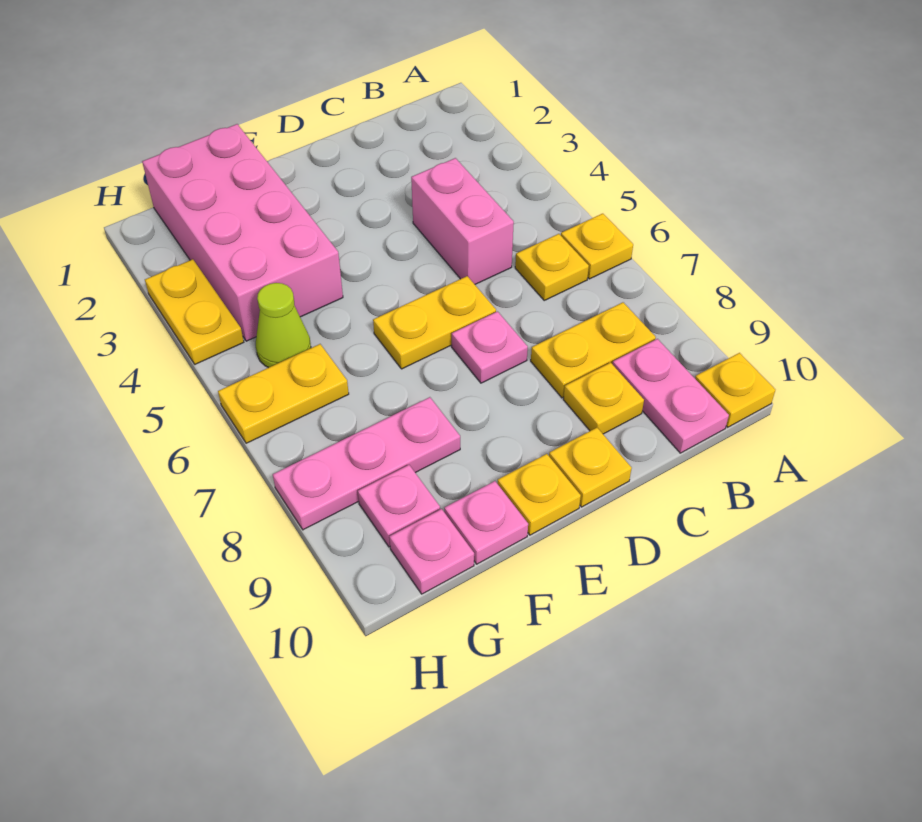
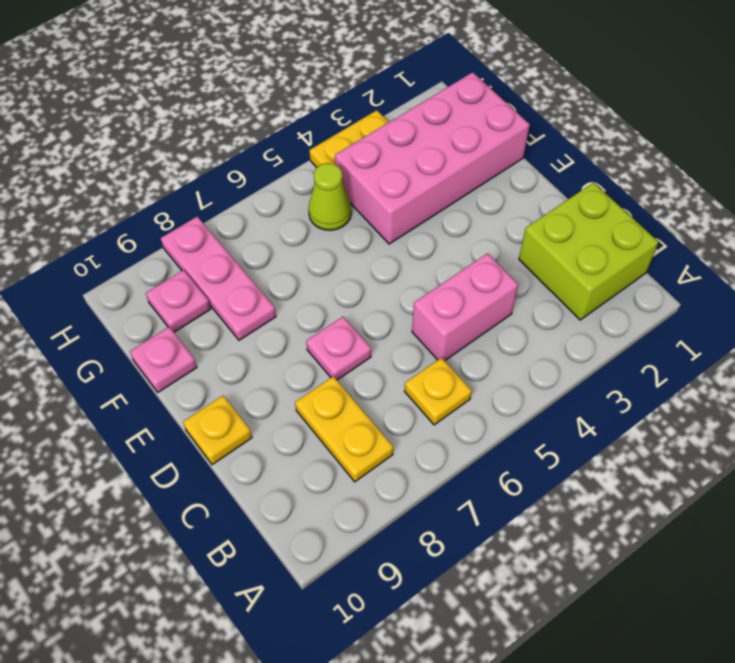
lime 2x2 brick [519,183,658,320] -> none
none -> yellow 1x1 plate [561,214,633,279]
none -> yellow 1x1 plate [695,353,775,427]
none -> pink 1x2 plate [613,339,729,453]

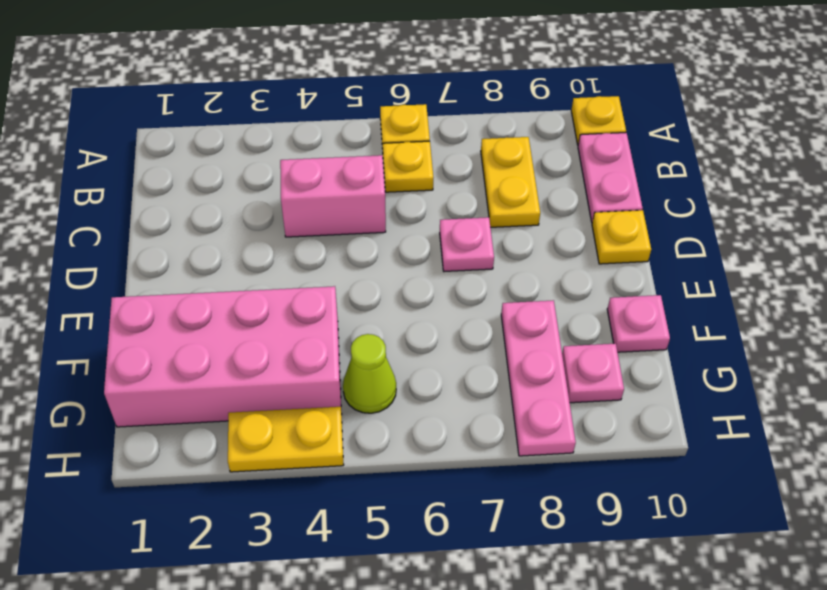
pink 1x2 plate [578,133,643,222] -> pink 1x2 plate turned to [613,339,729,453]
none -> yellow 1x1 plate [563,363,644,434]
none -> yellow 1x2 plate [373,276,496,369]
none -> yellow 1x1 plate [497,454,581,535]

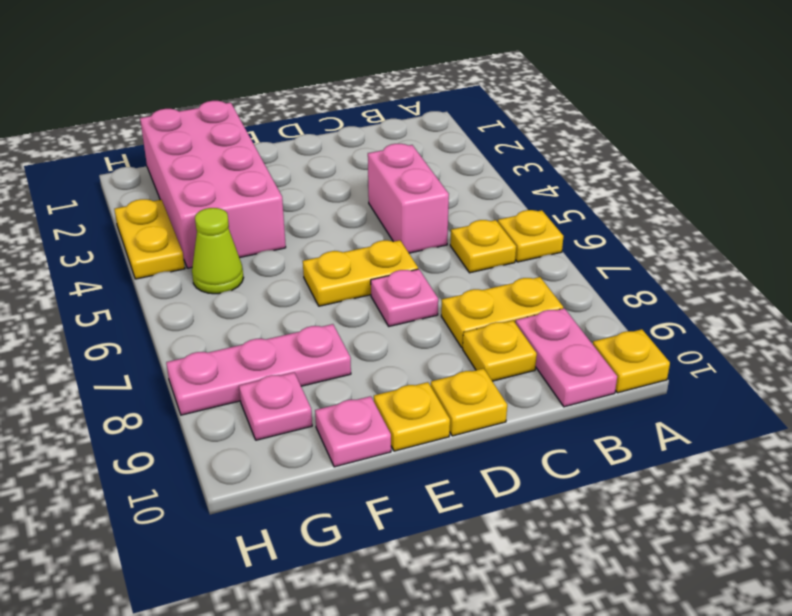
none -> yellow 1x2 plate [218,344,349,443]
none -> pink 1x1 plate [389,509,474,594]

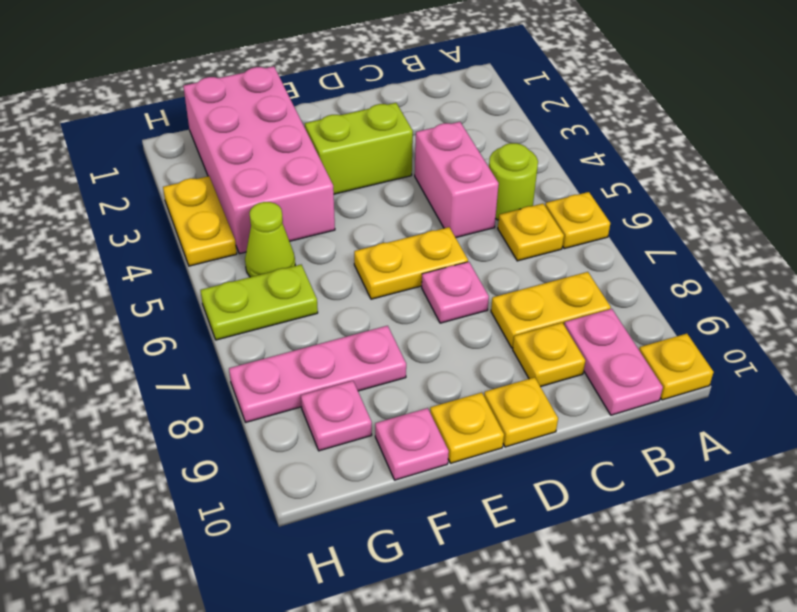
lime 1x1 round brick [489,143,538,220] -> none
lime 1x2 brick [305,103,413,194] -> none
lime 1x2 plate [200,265,318,340] -> yellow 1x2 plate [218,344,349,443]
none -> pink 1x1 plate [389,509,474,594]

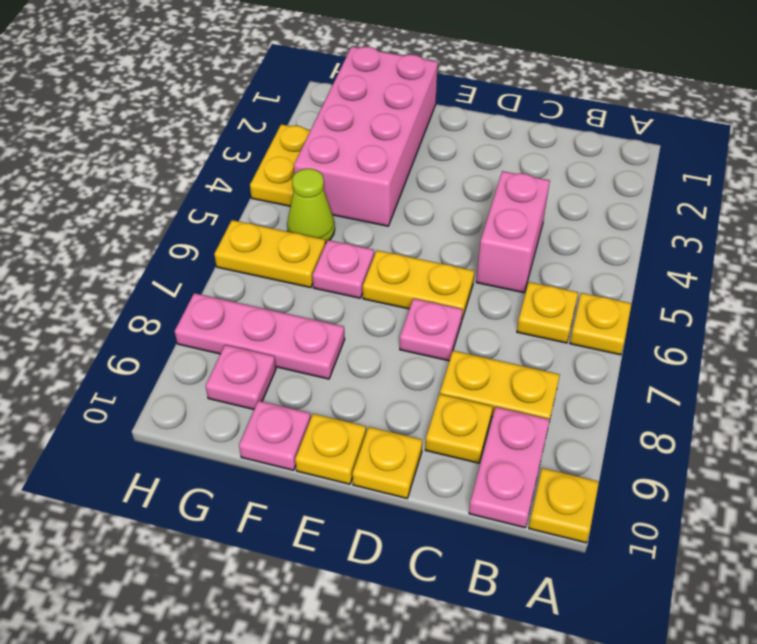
pink 1x1 plate [312,240,374,298] -> pink 1x1 plate moved to [389,509,474,594]

